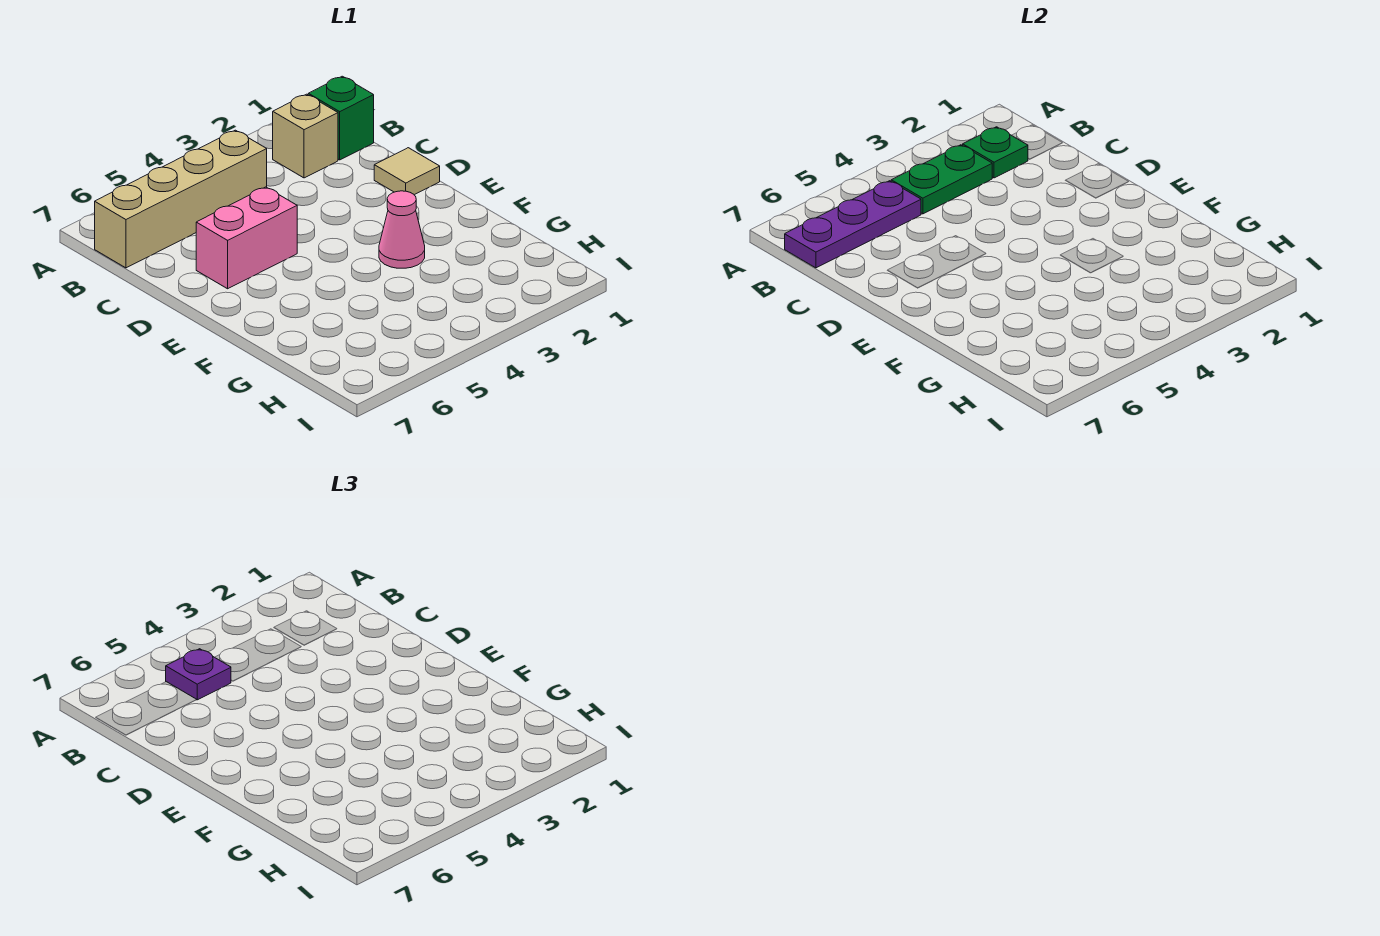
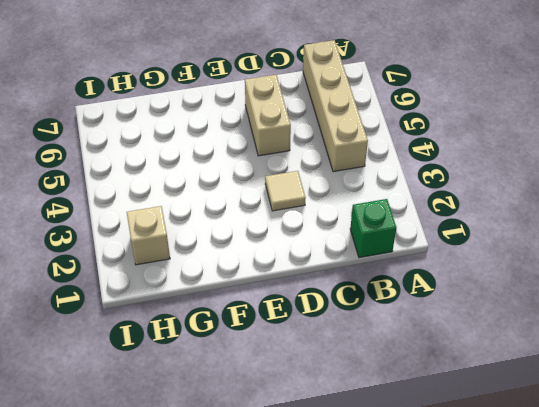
tan 1x1 tile [265,171,306,211] -> tan 1x1 tile moved to [374,148,440,195]
tan 1x2 brick [245,75,291,156] -> pink 1x2 brick [196,187,297,289]
tan 1x1 brick [127,206,170,265] -> tan 1x1 brick moved to [273,94,338,178]
none -> pink 1x1 cone [379,191,425,268]
none -> green 1x1 plate [963,127,1028,178]

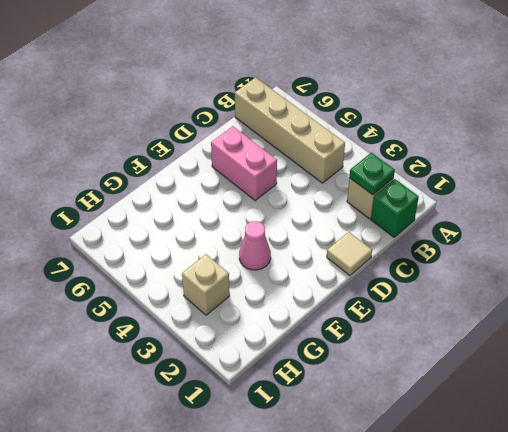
tan 1x1 brick [182,254,230,315] -> none
none -> green 1x2 plate [891,145,992,214]
none -> purple 1x3 plate [785,181,921,268]

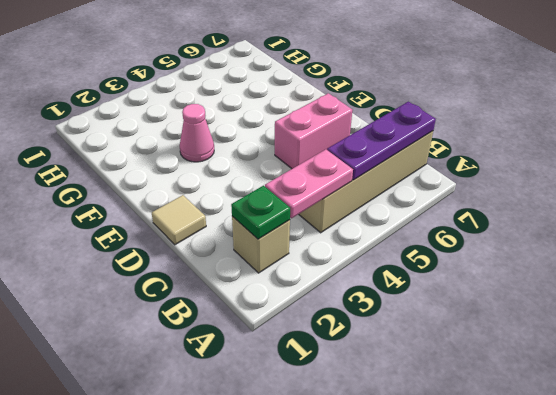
pink 1x2 plate [265,149,353,218] -> green 1x2 plate [891,145,992,214]
none -> green 1x1 brick [308,76,374,160]
none -> purple 1x1 plate [166,649,231,700]

